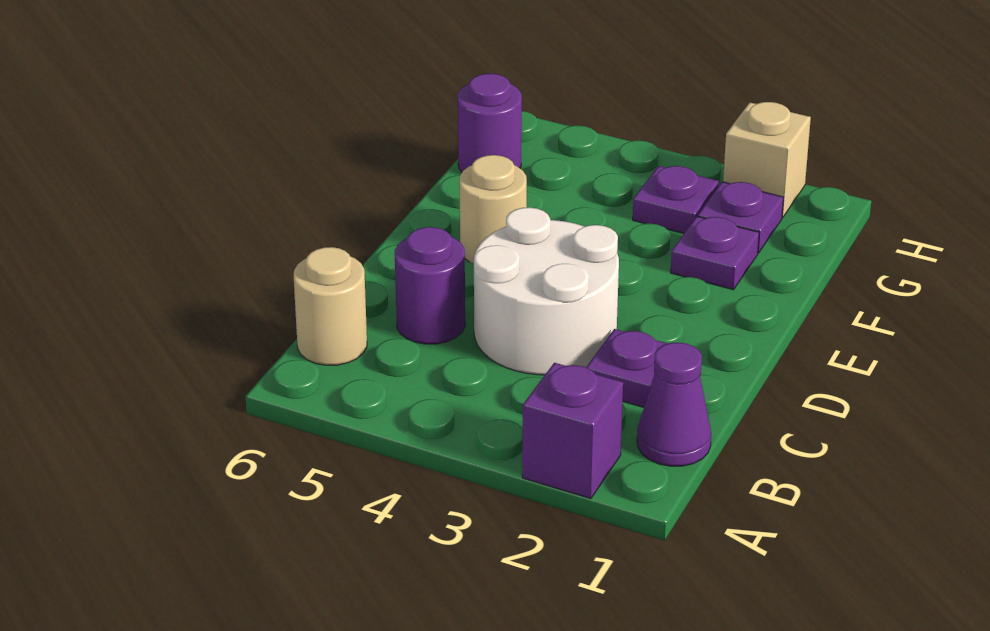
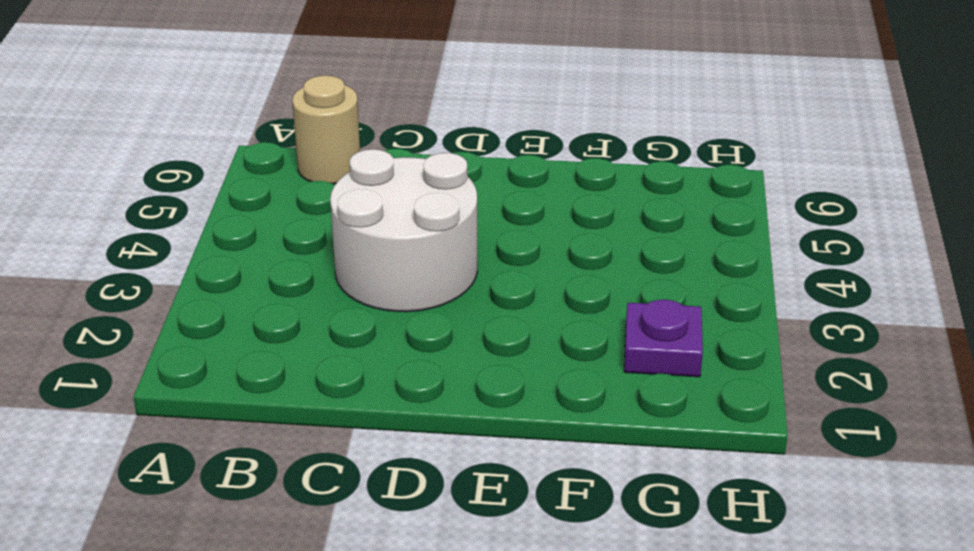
none -> purple 1x1 brick [522,363,623,499]
none -> purple 1x1 cone [637,343,711,466]
none -> purple 1x1 plate [586,329,668,407]

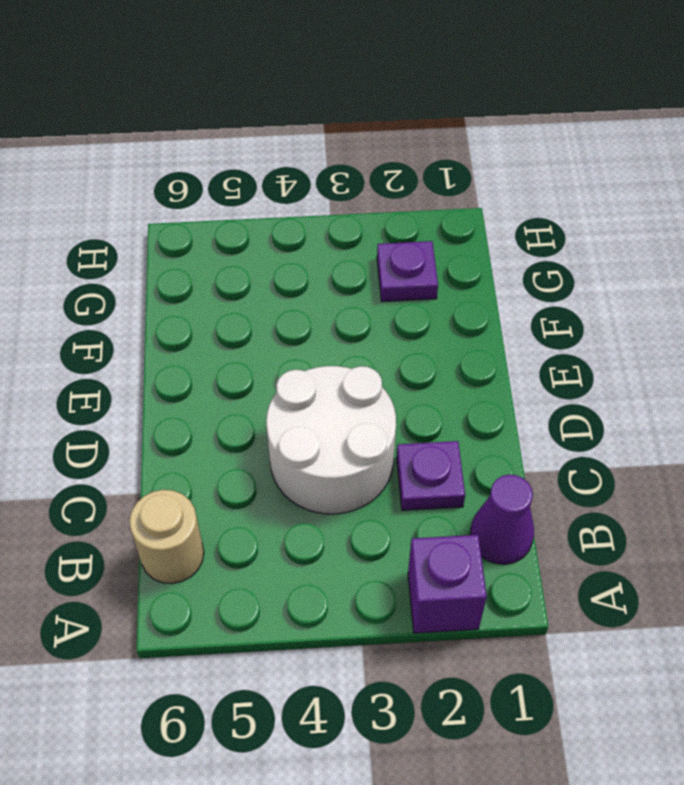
none -> purple 1x1 round brick [395,227,465,344]
none -> tan 1x1 round brick [460,155,527,263]
none -> purple 1x1 plate [671,216,759,290]

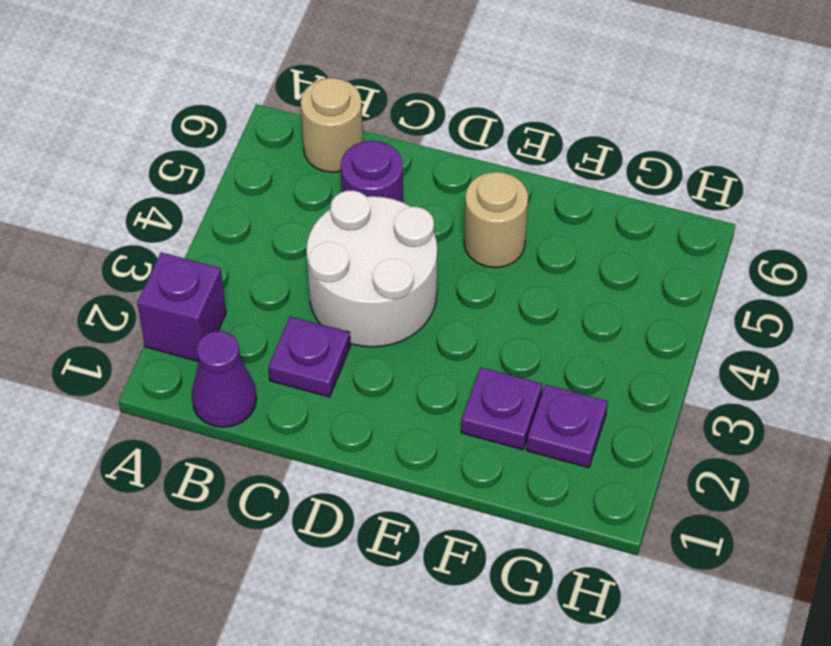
none -> purple 1x1 plate [633,166,719,234]
none -> purple 1x1 round brick [458,74,522,172]
none -> tan 1x1 brick [723,102,811,218]

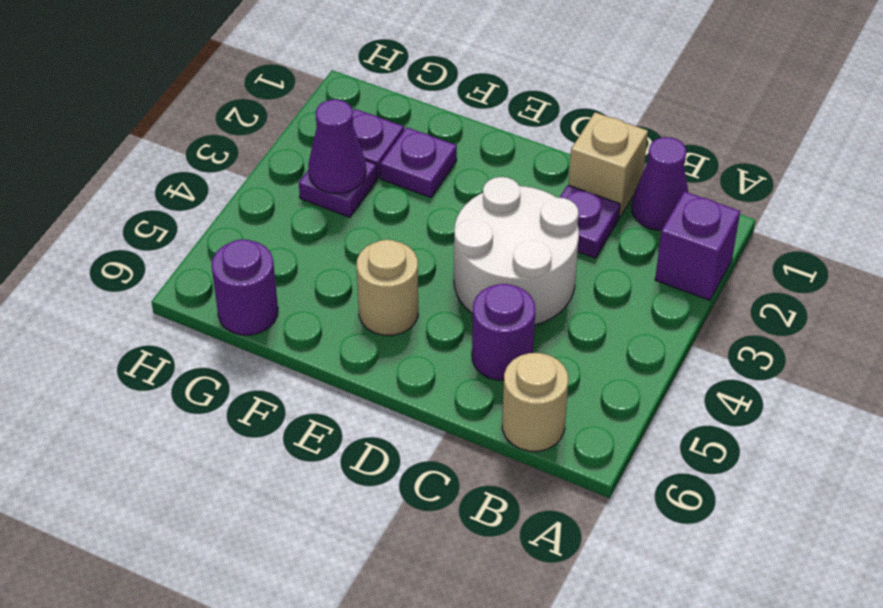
tan 1x1 brick [569,112,648,218] -> tan 1x1 brick moved to [723,102,811,218]
purple 1x1 cone [309,99,366,193] -> none

